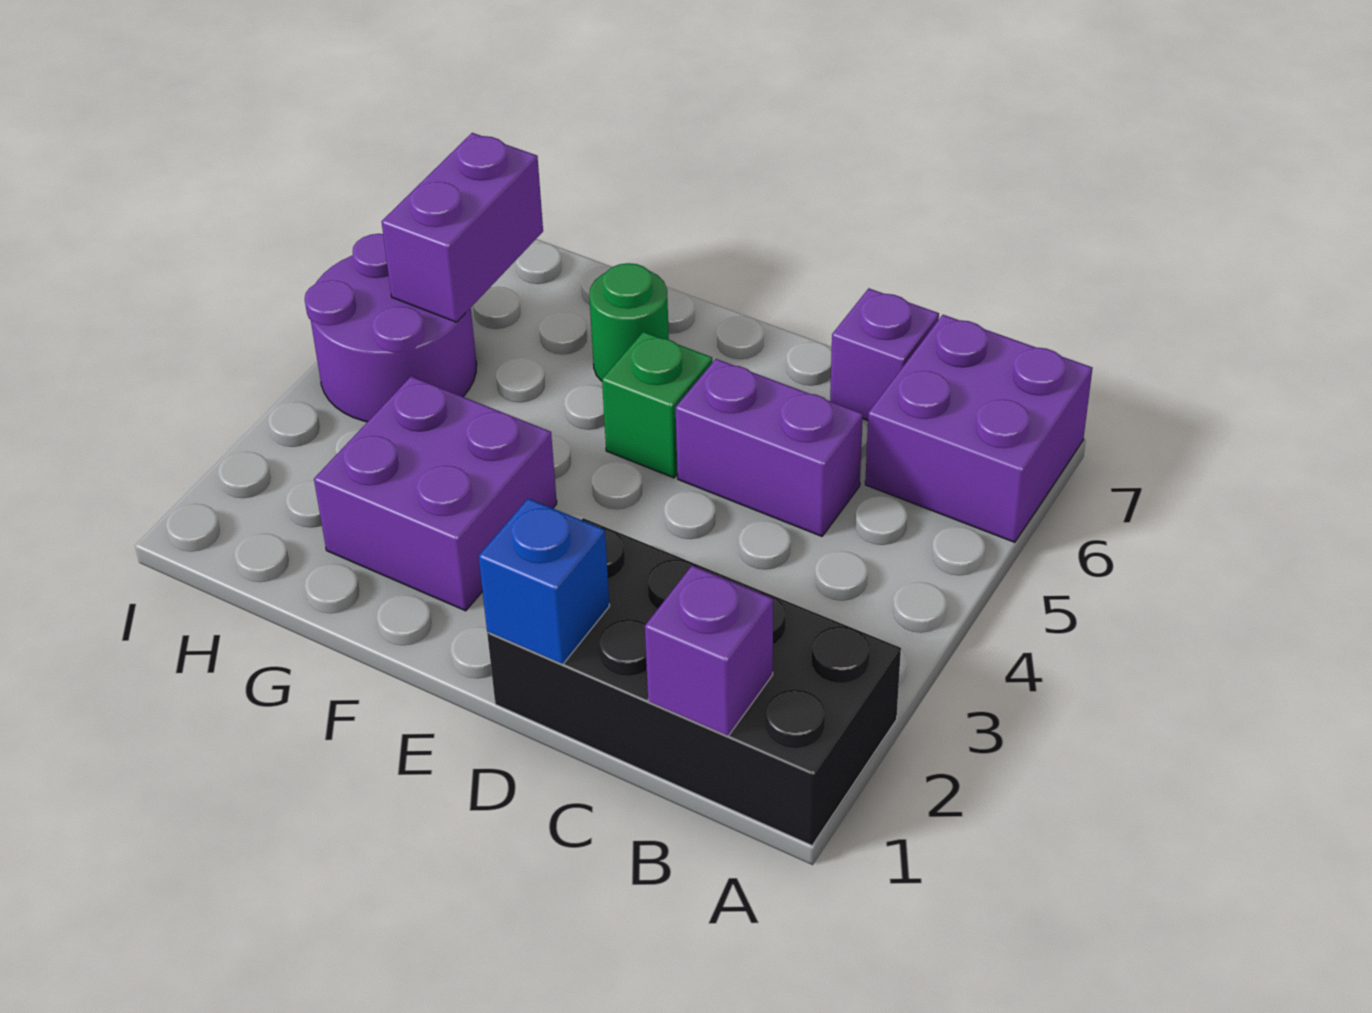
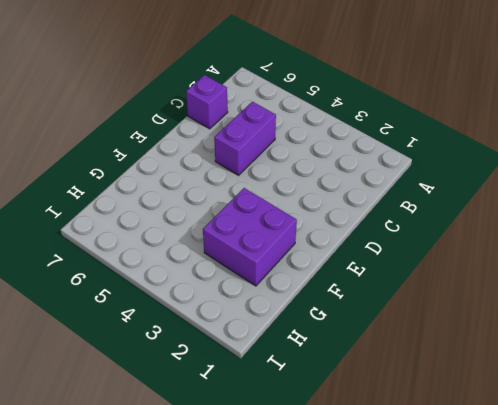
none -> black 2x4 brick [487,518,901,845]
none -> purple 2x2 brick [865,315,1092,542]

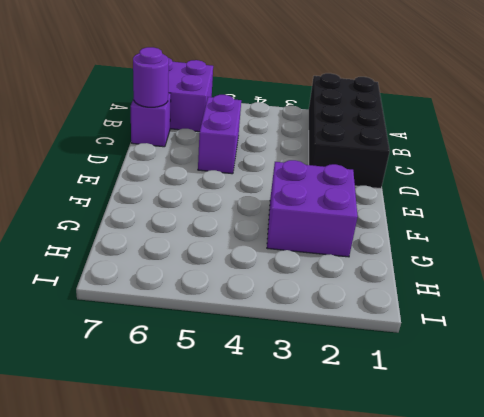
purple 1x1 round brick [133,47,169,107] -> none
none -> green 1x1 brick [602,332,712,478]
none -> green 1x1 round brick [589,263,669,381]

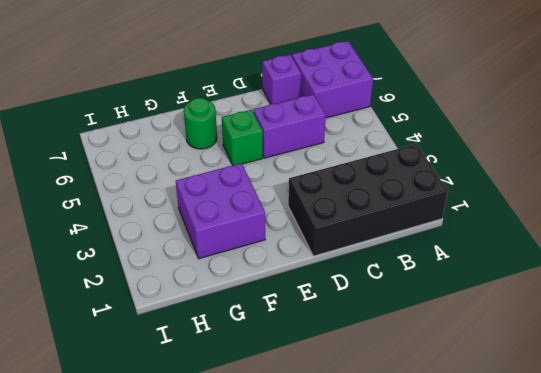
none -> purple 2x2 round brick [305,234,477,422]
none -> purple 1x1 brick [645,566,773,736]

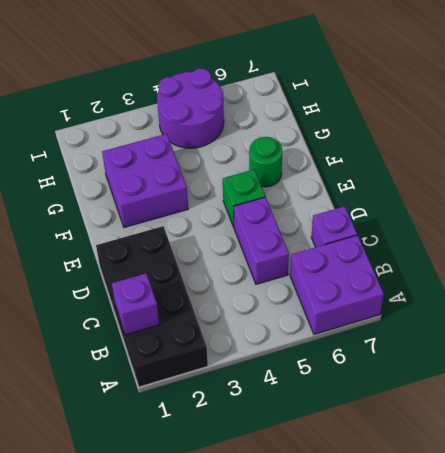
none -> blue 1x1 brick [479,499,609,665]
none -> purple 1x2 brick [382,133,543,322]

